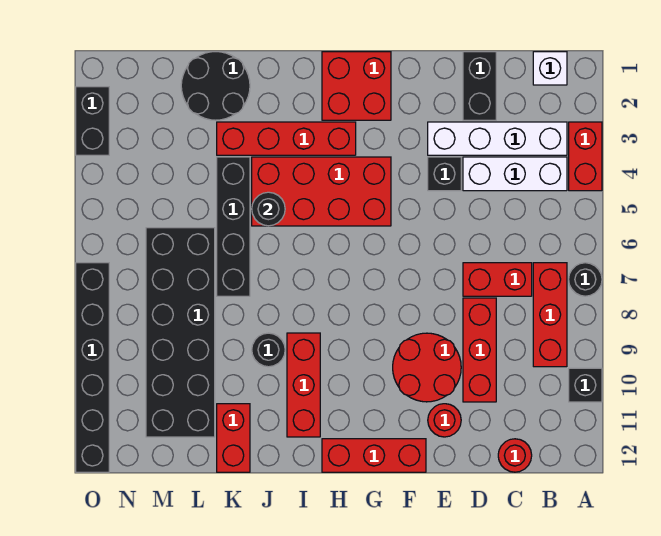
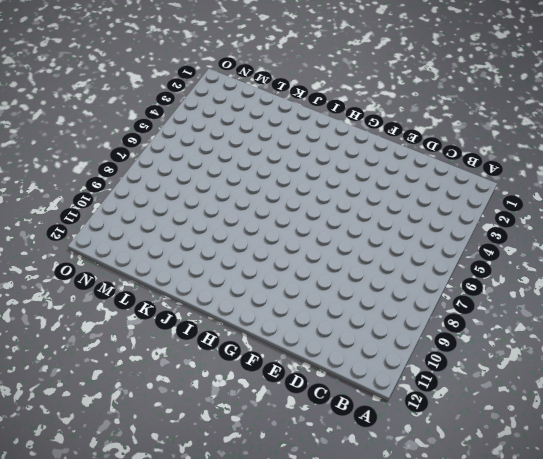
none -> red 1x2 brick [569,122,602,191]
none -> black 1x1 round brick [569,263,602,296]
none -> black 1x1 brick [569,368,602,402]

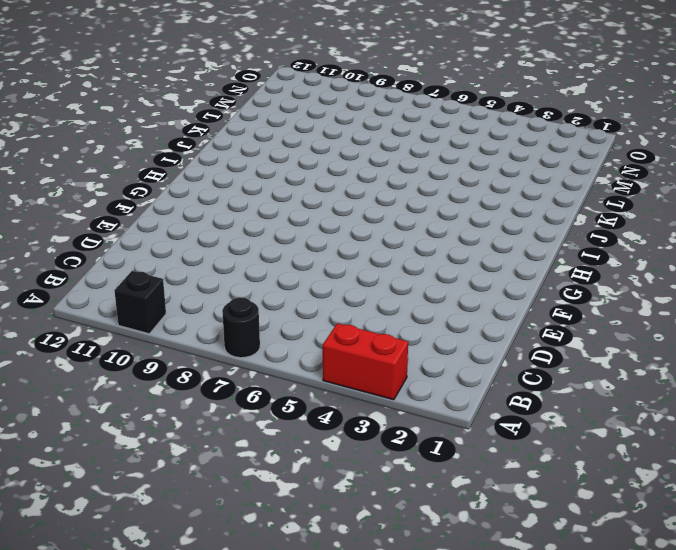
none -> white 1x1 brick [533,52,567,85]
none -> white 1x4 brick [428,122,567,155]
none -> white 1x3 brick [463,157,567,191]

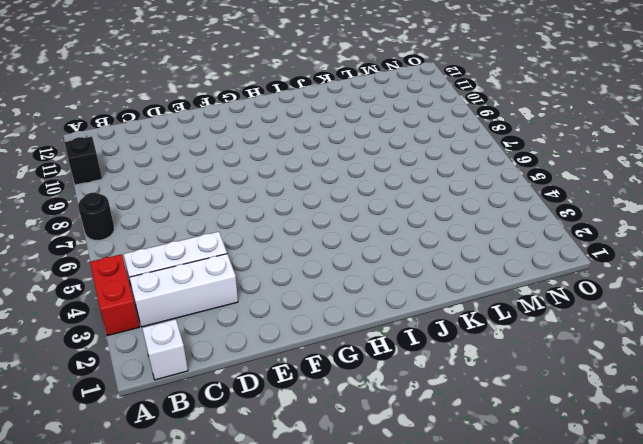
white 1x3 brick [129,254,238,327] -> white 1x4 brick [428,122,567,155]
none -> red 1x3 brick [533,263,567,367]
none -> red 1x2 brick [463,263,532,296]
none -> red 1x1 round brick [498,439,532,472]

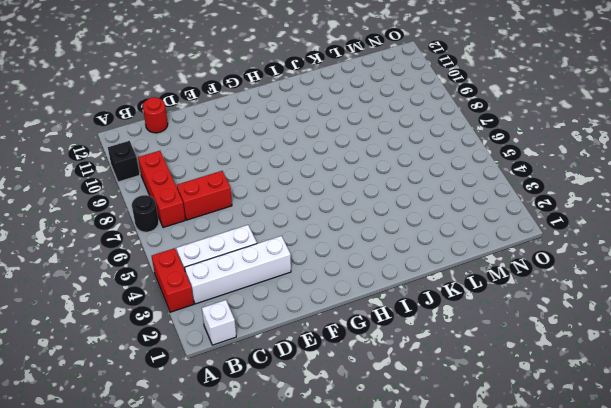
none -> black 1x2 brick [463,52,496,120]
none -> red 1x3 brick [463,298,496,402]
none -> black 1x1 brick [428,157,461,191]

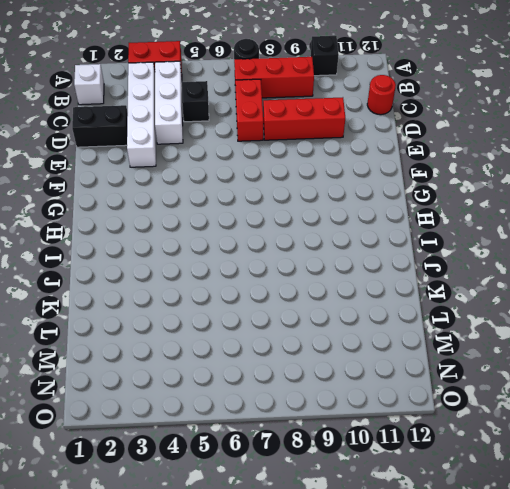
black 1x1 brick [182,81,209,122] -> black 1x1 brick moved to [428,157,461,191]
none -> red 2x2 round brick [393,333,461,402]
none -> red 1x1 round brick [428,404,461,437]
none -> red 1x3 brick [322,439,426,472]

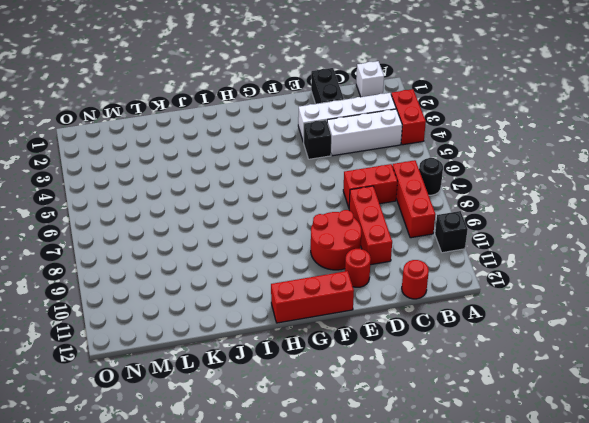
none -> red 2x2 brick [322,52,391,120]
none -> red 2x4 brick [252,157,391,226]
none -> red 1x4 brick [217,122,356,155]

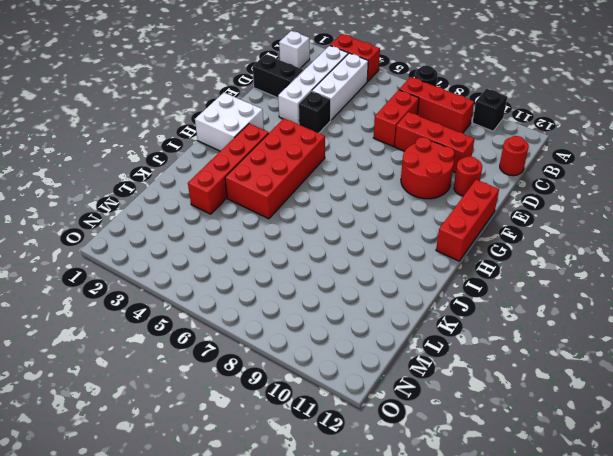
white 2x2 brick [195,93,264,151] -> red 2x2 brick [322,52,391,120]
none -> red 1x3 brick [287,333,320,437]
none -> black 1x1 round brick [252,333,285,367]
none -> black 2x2 round brick [181,52,250,120]

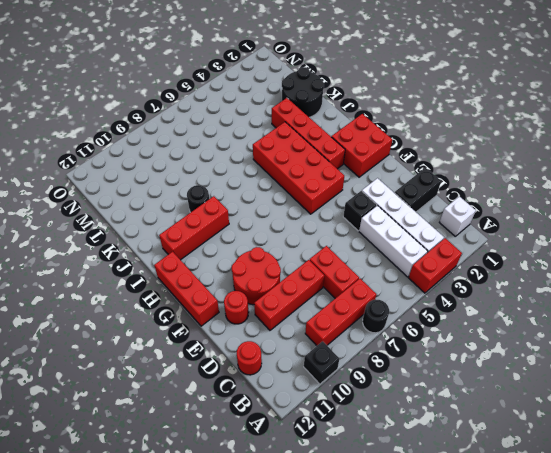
none -> black 1x4 brick [217,157,250,296]
none -> red 1x2 brick [217,404,250,472]
none -> black 2x6 brick [146,228,215,437]

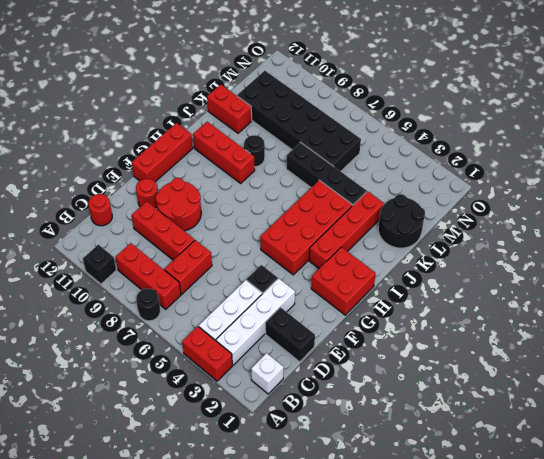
none -> black 1x2 brick [76,87,109,155]
none -> black 1x6 brick [76,263,109,472]
none -> black 1x1 round brick [252,192,285,226]

